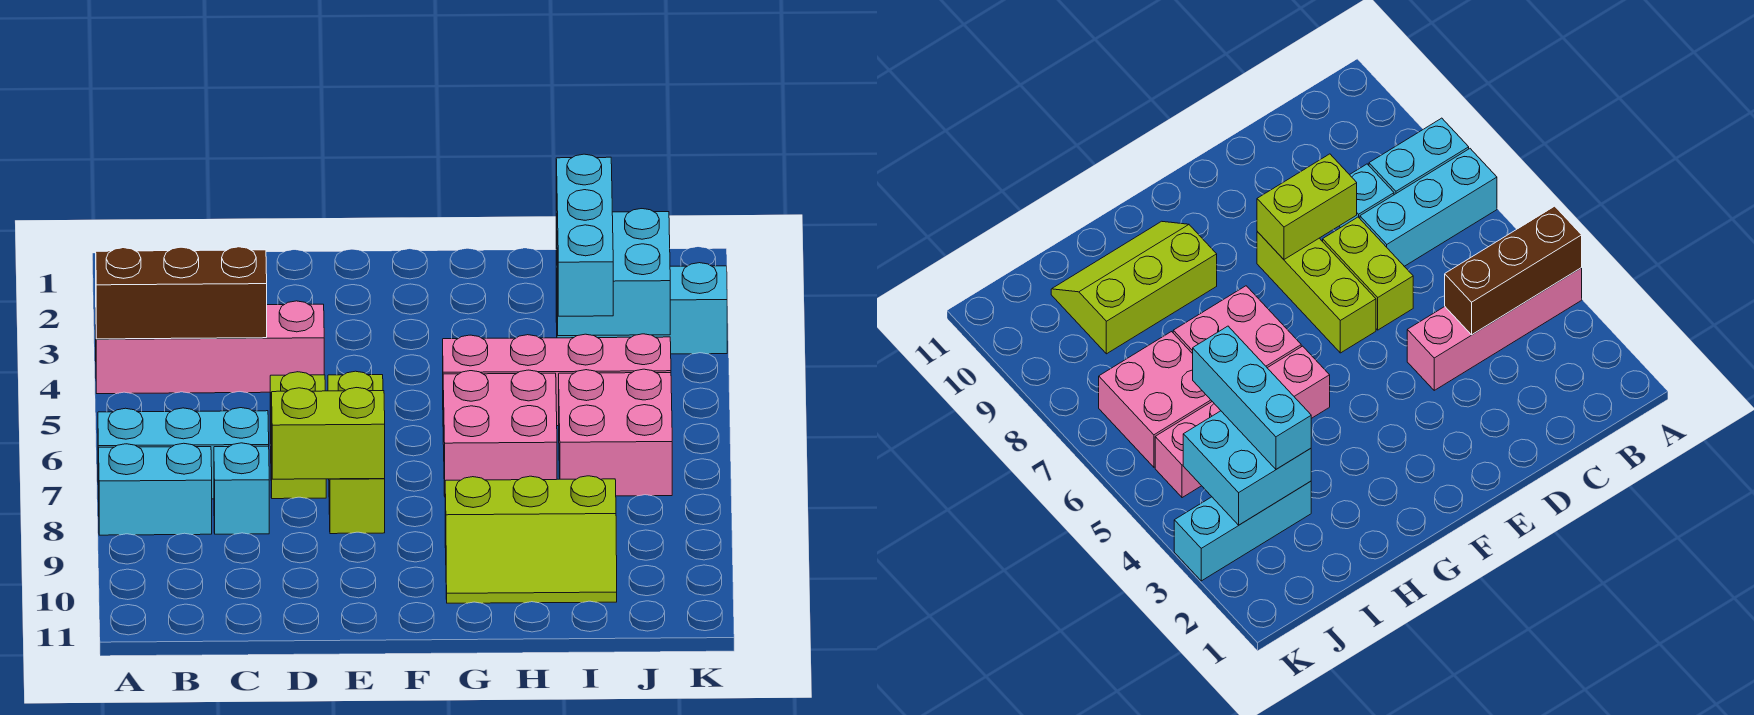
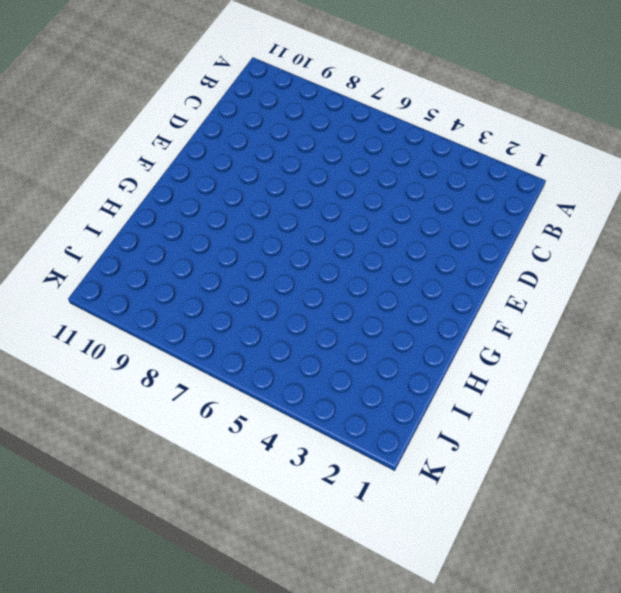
none -> pink 1x4 brick [96,301,324,394]
none -> cyan 1x3 brick [98,408,269,500]
none -> cyan 1x2 brick [99,443,212,535]

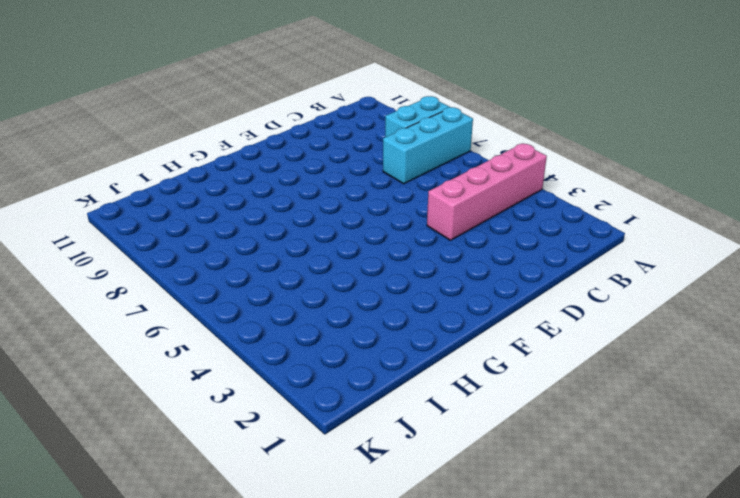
none -> cyan 1x1 brick [214,443,269,534]
none -> lime 1x2 brick [270,372,326,499]
none -> lime 1x3 brick [328,371,385,534]

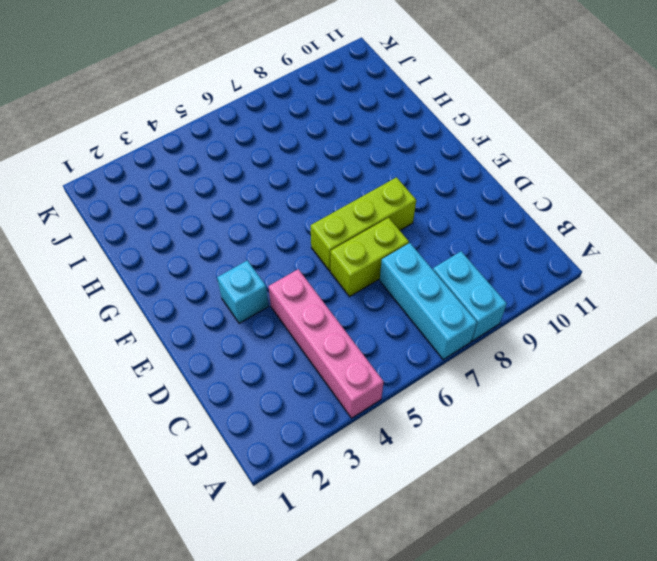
cyan 1x1 brick [217,260,268,323] -> cyan 1x1 brick moved to [214,443,269,534]
none -> pink 1x4 brick [443,334,671,426]
none -> pink 2x2 brick [443,370,557,496]
none -> lime 2x3 slope [445,476,617,603]

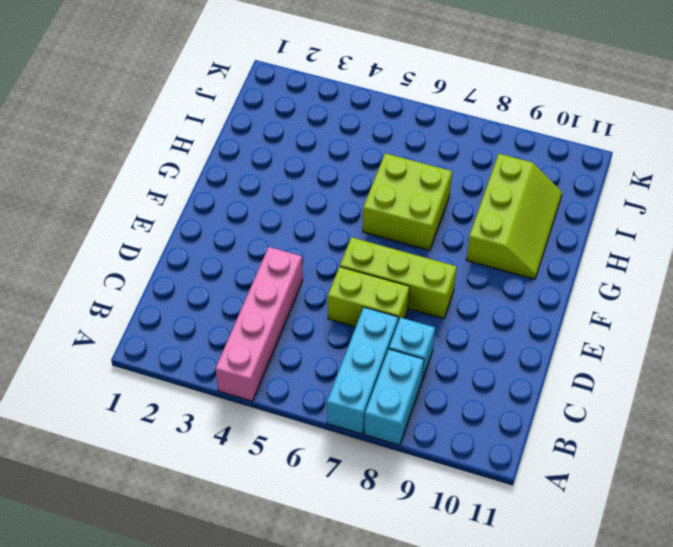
lime 2x2 brick [363,153,452,250] -> pink 2x2 brick [443,370,557,496]
none -> pink 1x4 brick [443,334,671,426]
none -> cyan 1x3 brick [556,263,727,354]
none -> pink 2x2 brick [559,369,672,496]

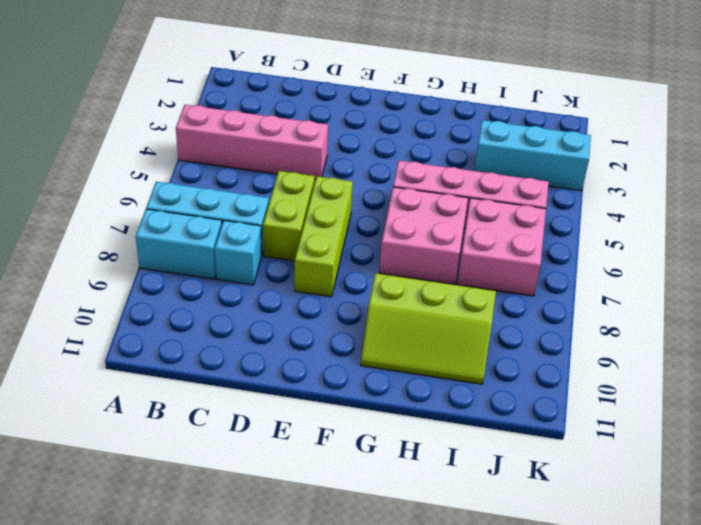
none -> brown 1x3 brick [96,247,267,339]
none -> lime 1x2 brick [272,388,385,479]
none -> cyan 2x2 brick [556,209,670,336]

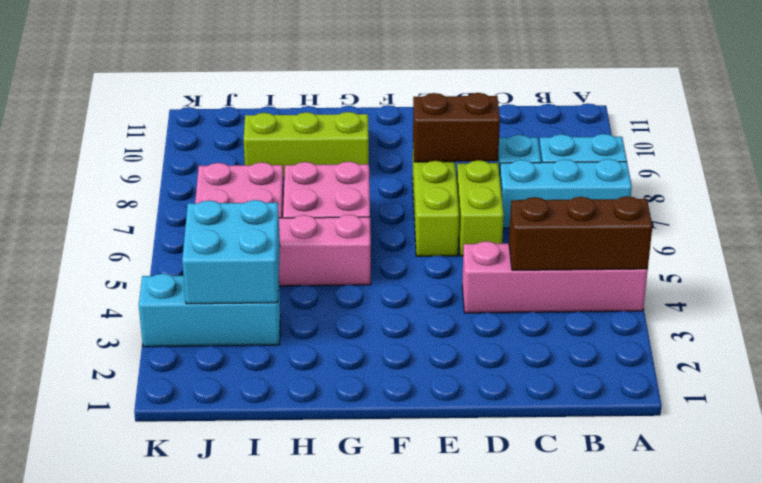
brown 1x2 brick [413,93,500,162] -> lime 1x2 brick [272,388,385,479]
none -> cyan 1x3 brick [556,154,613,316]

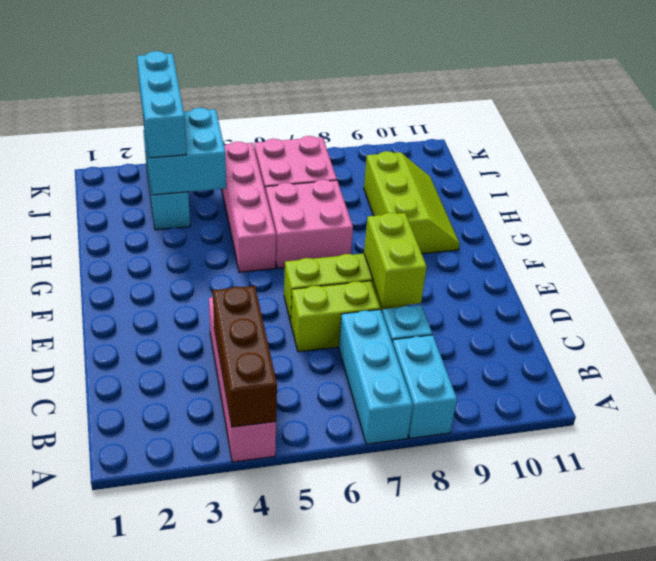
cyan 1x3 brick [137,51,186,158] -> cyan 1x3 brick turned to [556,154,613,316]

